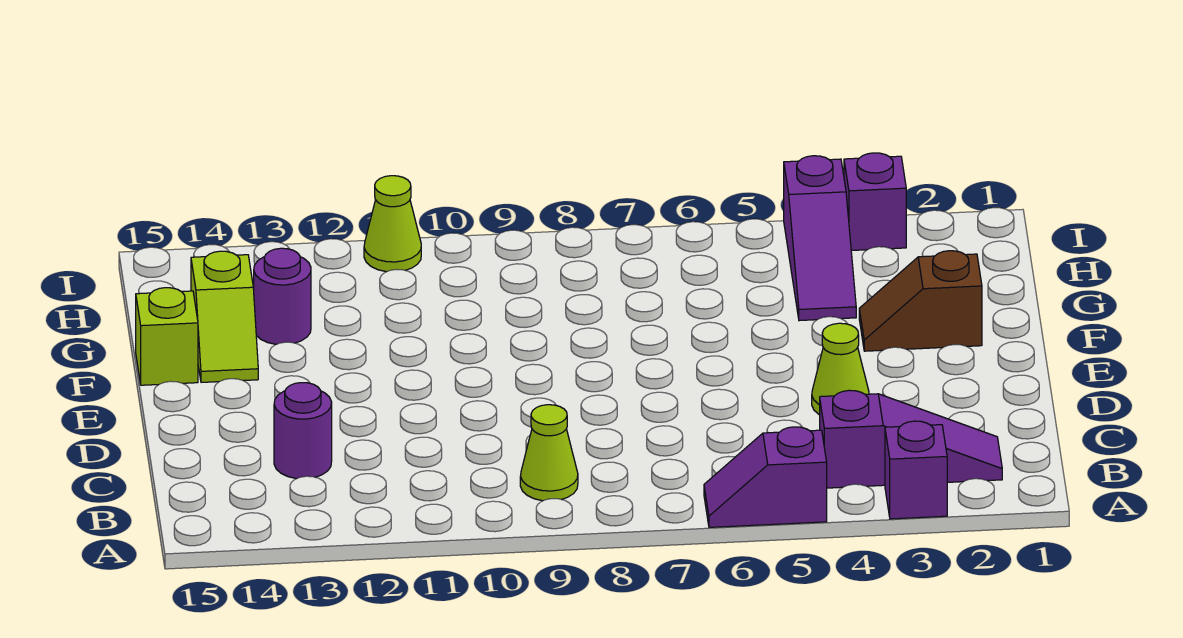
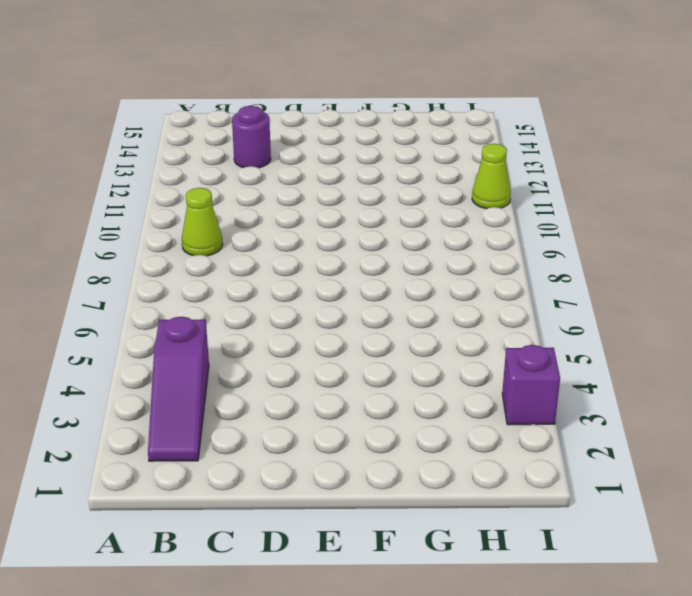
none -> purple 1x1 brick [885,421,947,519]
none -> purple 1x2 slope [704,427,827,527]
none -> lime 1x1 cone [812,323,869,415]

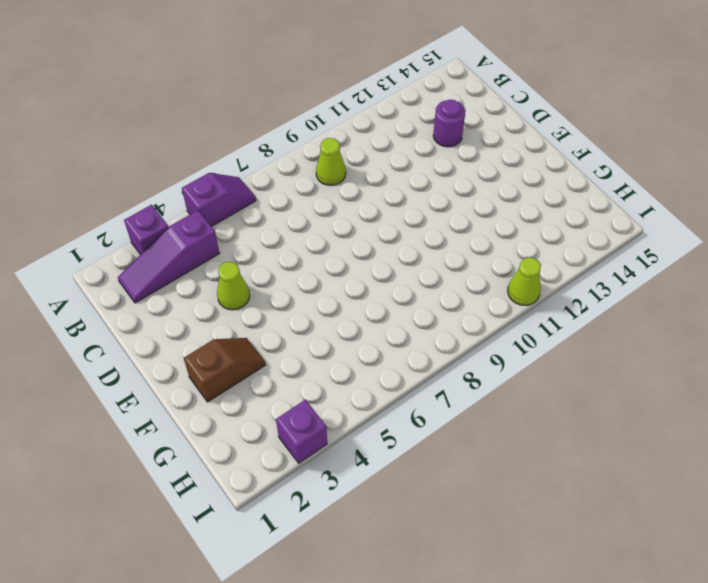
none -> lime 1x2 slope [191,251,258,382]
none -> lime 1x1 brick [136,288,198,385]
none -> purple 1x3 slope [784,156,856,321]

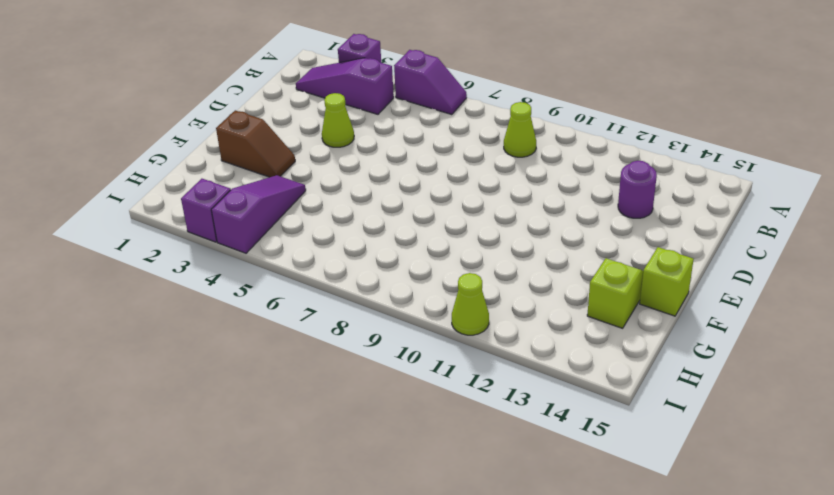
none -> purple 1x1 round brick [254,248,311,344]

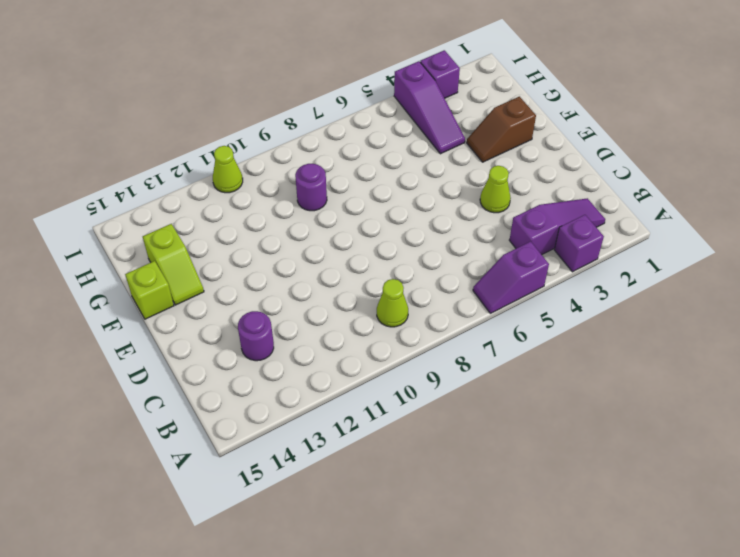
purple 1x1 round brick [295,164,327,211] -> purple 1x1 round brick moved to [254,248,311,344]

